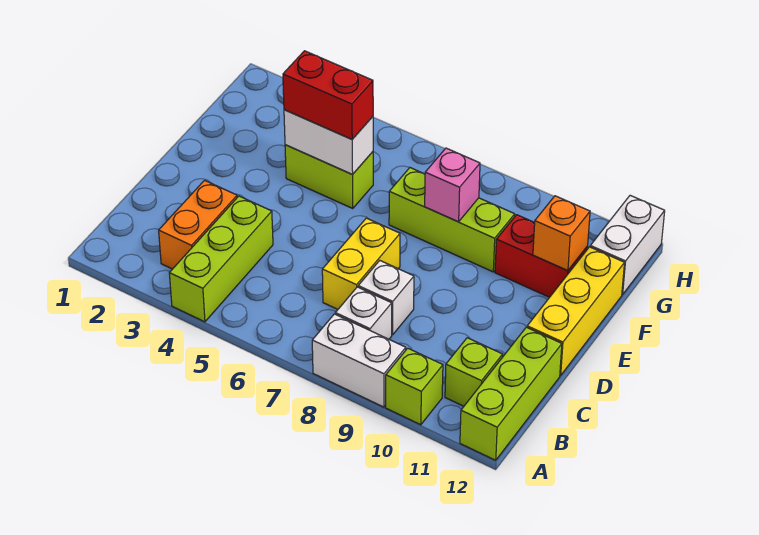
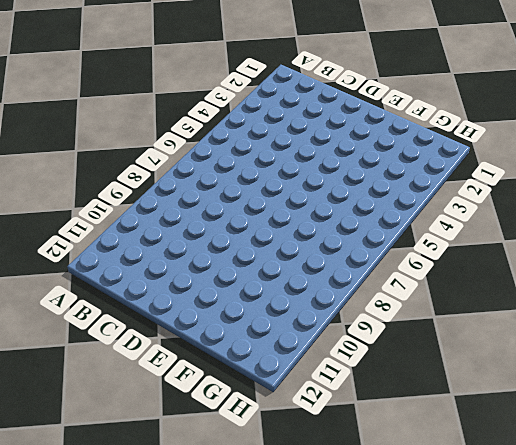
none -> lime 1x3 brick [169,196,273,322]
none -> white 1x2 brick [312,314,406,407]
none -> lime 1x1 brick [386,348,443,425]

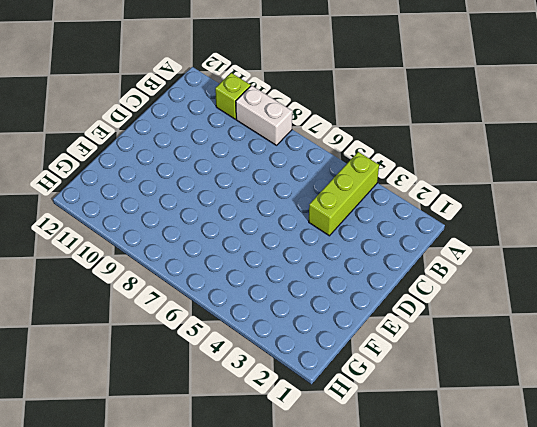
none -> lime 1x3 brick [460,327,562,460]
none -> orange 1x2 brick [159,180,237,269]
none -> white 1x1 brick [335,287,392,339]

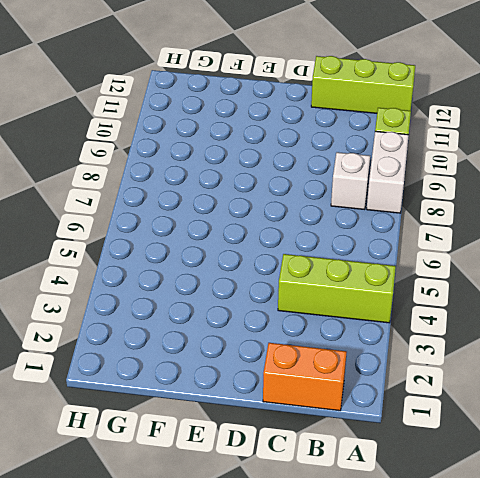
orange 1x2 brick [263,343,347,411] -> orange 1x2 brick moved to [159,180,237,269]
none -> lime 1x1 brick [445,338,503,406]
none -> yellow 1x2 brick [322,218,400,309]
none -> white 1x1 brick [358,261,414,335]

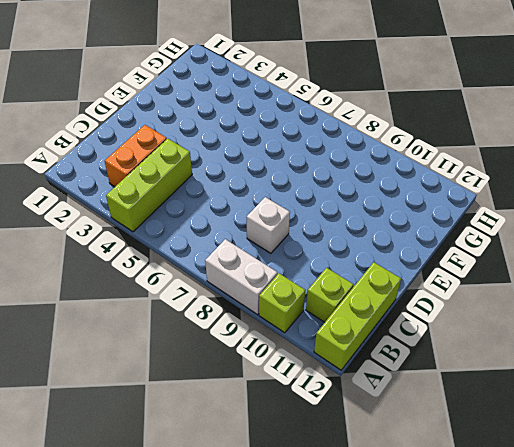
none -> white 1x1 brick [335,287,392,339]
none -> yellow 1x2 brick [322,218,400,309]
none -> yellow 1x3 brick [527,247,624,375]

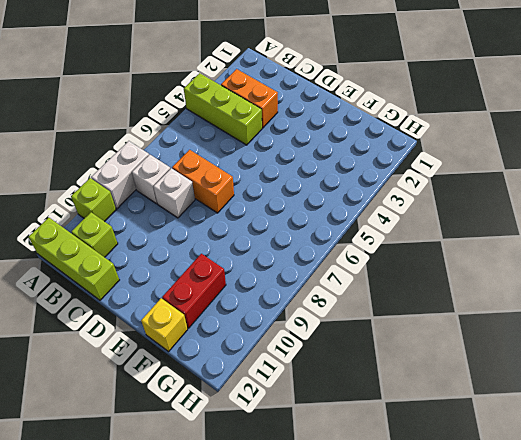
orange 1x2 brick [172,150,234,213] -> yellow 1x2 brick [322,218,400,309]
yellow 1x1 brick [141,298,188,351] -> yellow 1x3 brick [527,247,624,375]
none -> lime 1x2 brick [285,145,373,209]
none -> lime 1x3 brick [389,168,515,272]
none -> white 1x2 brick [590,195,665,294]

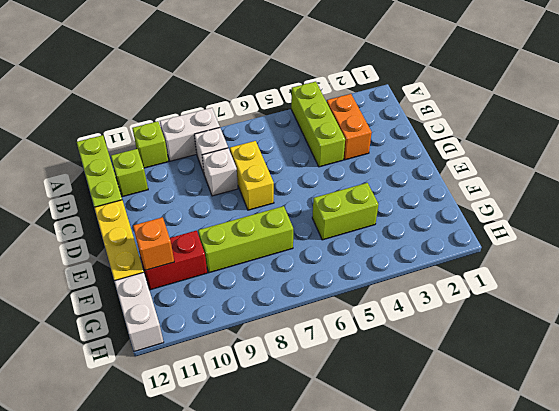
none -> white 1x2 brick [284,110,373,175]
none -> pink 1x1 brick [425,148,480,222]
none -> red 1x2 brick [283,51,373,139]

